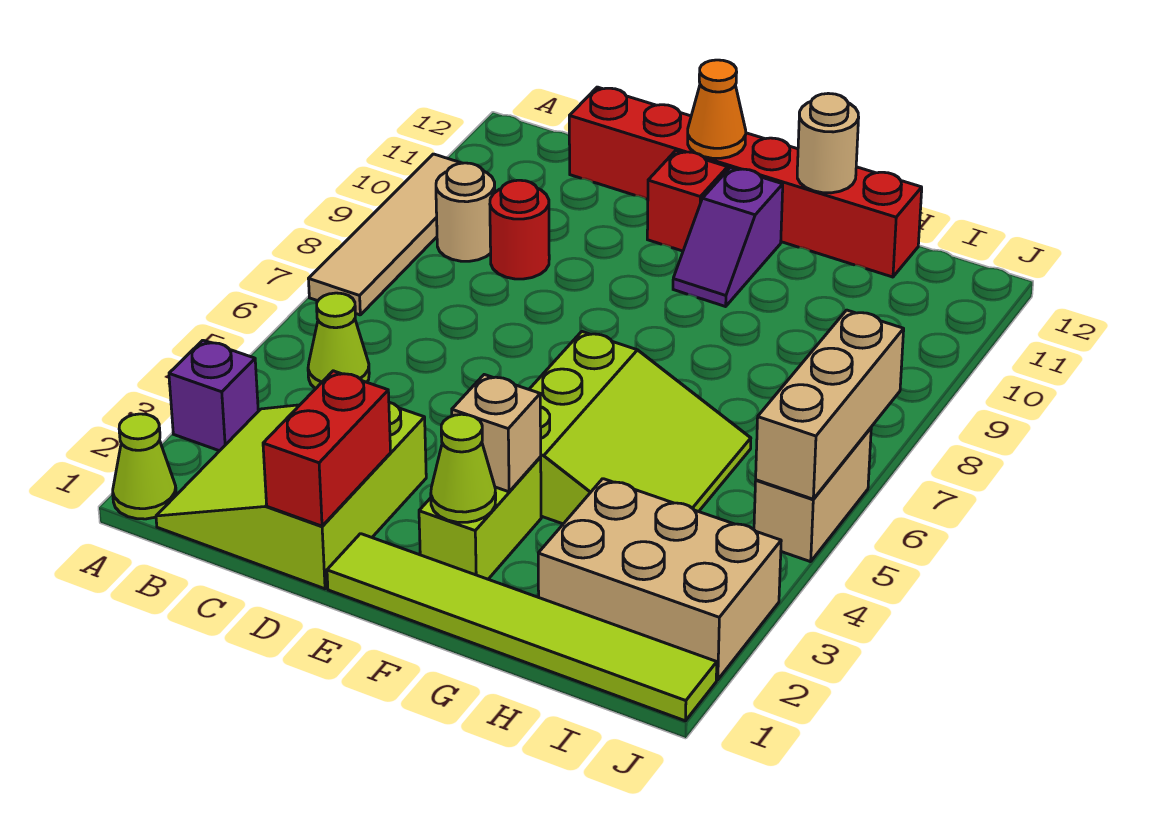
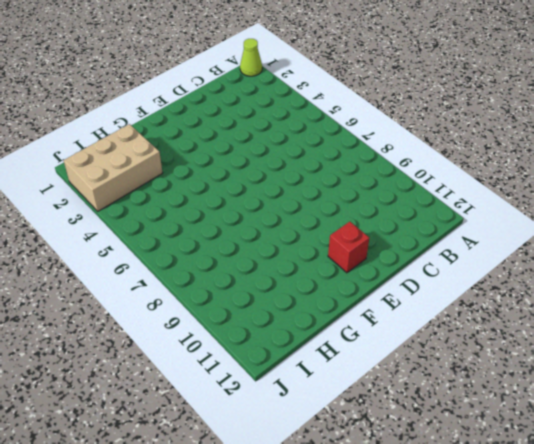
none -> purple 1x1 brick [169,340,258,451]
none -> tan 1x4 tile [309,154,461,315]
none -> lime 3x3 slope [156,402,426,589]

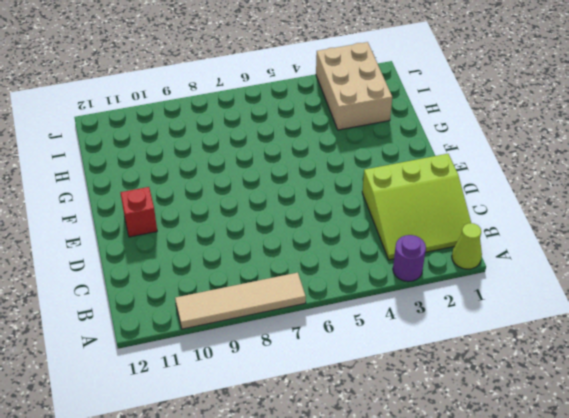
purple 1x1 round brick [393,235,426,282] -> purple 1x1 brick [169,340,258,451]
none -> lime 1x1 cone [308,293,369,389]
none -> tan 1x1 round brick [436,163,495,261]
none -> red 1x1 round brick [490,180,549,279]

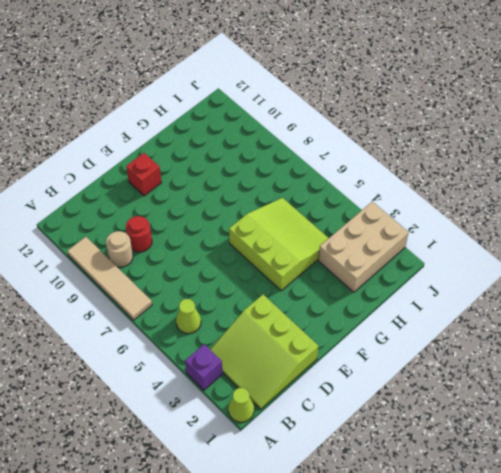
none -> red 1x6 brick [569,87,922,277]
none -> lime 1x6 tile [327,534,717,721]
none -> lime 1x2 brick [419,457,541,579]

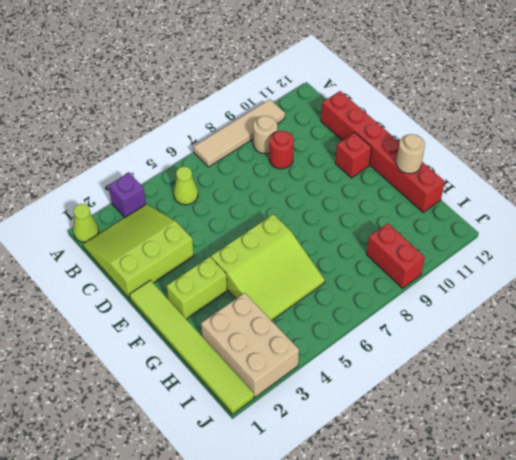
red 1x2 brick [366,223,425,288] -> red 1x2 brick turned to [263,371,391,526]
none -> purple 1x2 slope [673,168,783,307]
none -> tan 1x2 brick [754,428,871,562]
none -> orange 1x1 cone [688,60,746,158]

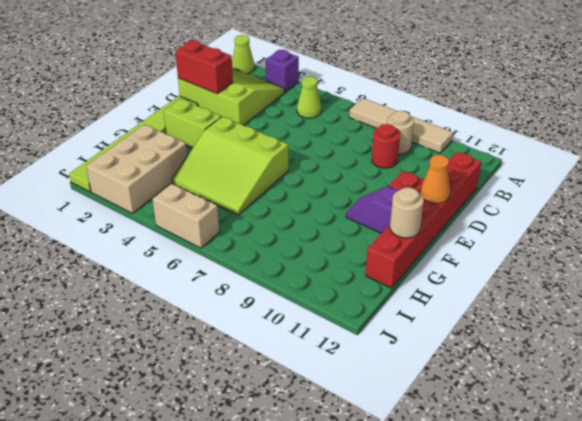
none -> lime 1x1 cone [431,414,496,522]
none -> tan 1x1 brick [452,375,541,492]
none -> tan 1x3 brick [756,310,904,499]

